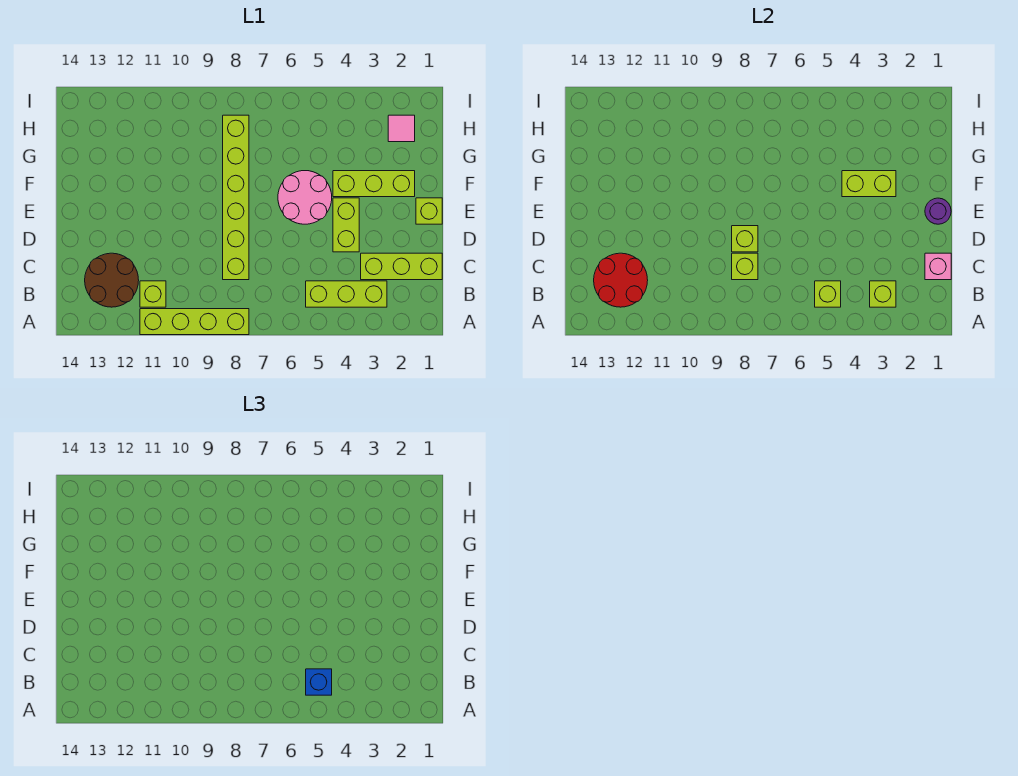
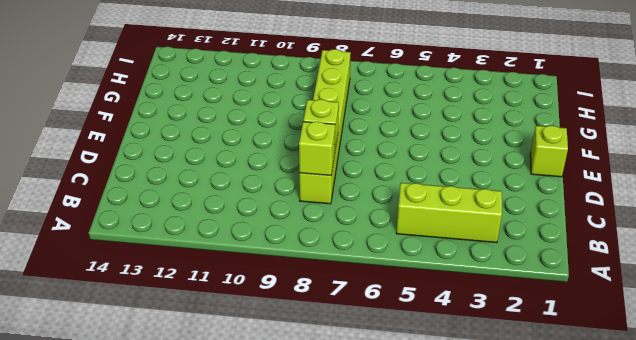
none -> lime 1x4 brick [140,309,249,335]
none -> lime 1x1 brick [140,281,166,307]
none -> brown 2x2 round brick [85,253,139,307]

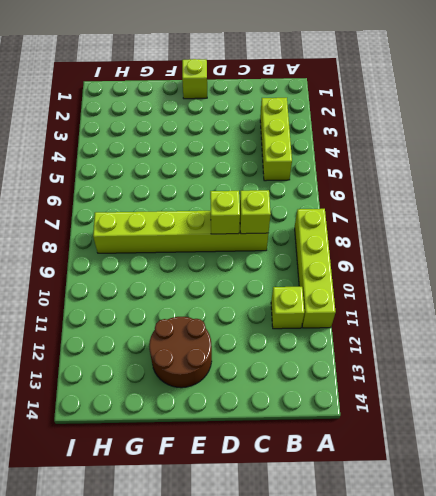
brown 2x2 round brick [149,317,212,388] -> brown 2x2 round brick moved to [85,253,139,307]
none -> lime 1x3 brick [361,253,442,280]
none -> lime 1x2 brick [333,198,359,252]
none -> pink 2x2 round brick [278,171,332,224]

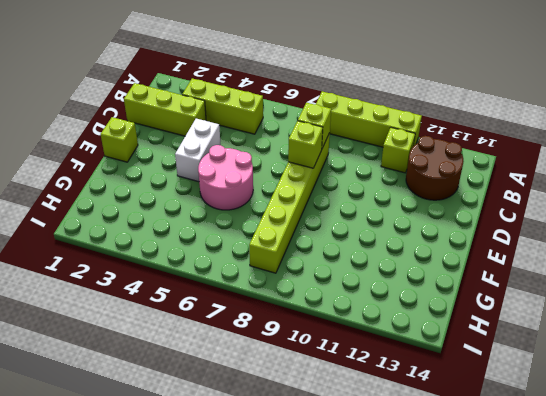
white 1x2 brick [175,119,221,182] -> lime 1x2 brick [333,198,359,252]
none -> lime 1x3 brick [333,171,415,197]
none -> pink 1x1 tile [388,115,415,142]
none -> lime 1x1 brick [870,281,896,307]

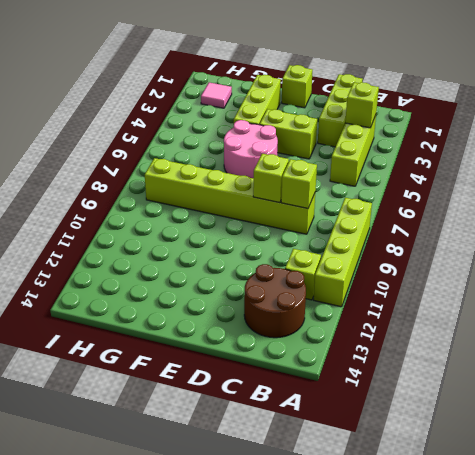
none -> lime 1x1 brick [815,281,841,307]
none -> red 2x2 round brick [594,253,648,307]
none -> pink 1x1 brick [925,253,951,280]

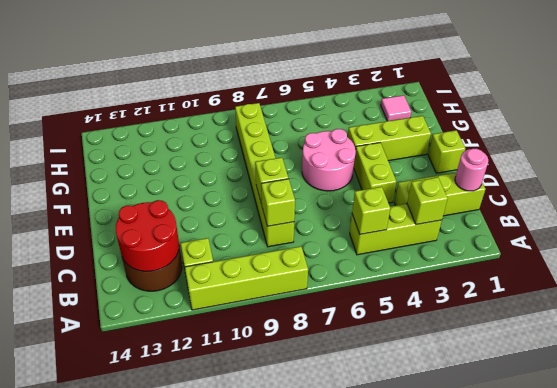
pink 1x1 round brick [455,149,488,191] -> pink 1x1 brick [925,253,951,280]
none -> purple 1x1 round brick [925,198,951,224]
none -> lime 1x2 brick [842,171,896,197]
none -> blue 1x1 brick [306,669,332,695]

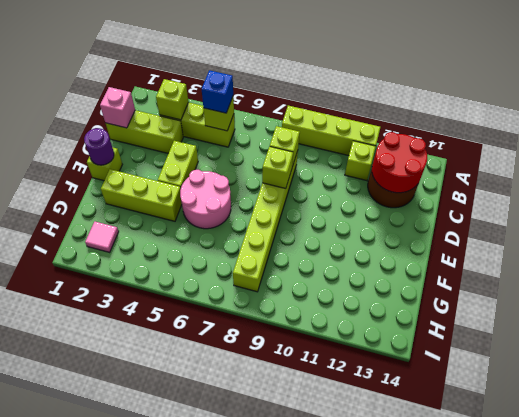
none -> lime 1x2 brick [842,171,896,197]

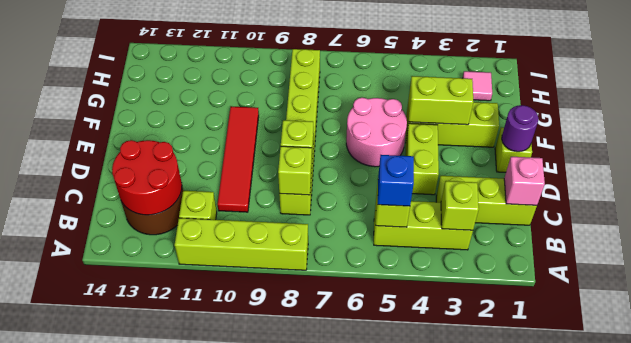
red 1x4 tile [218,106,259,212] -> none

